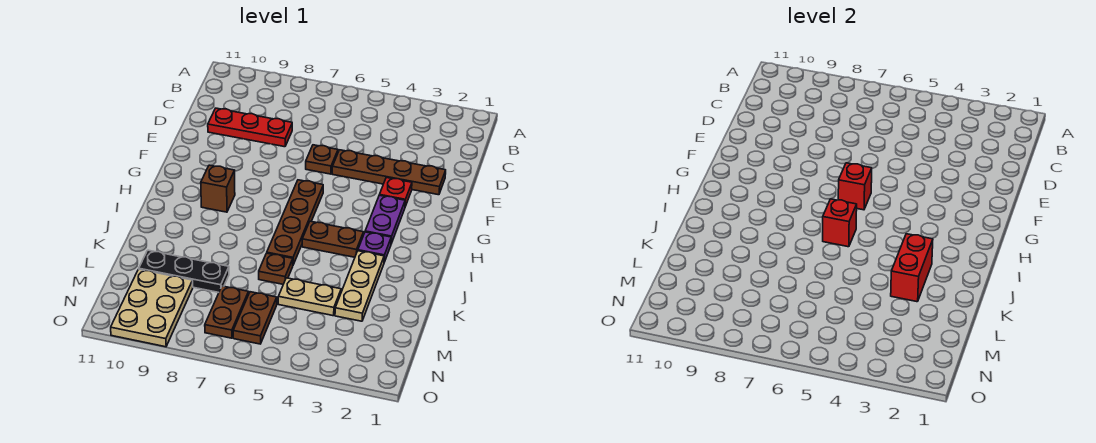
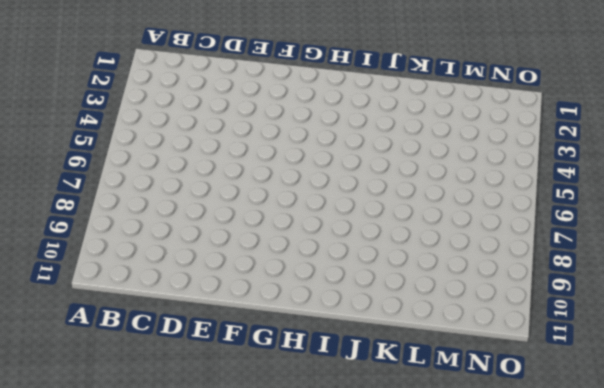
none -> red 1x3 plate [208,108,292,147]
none -> brown 1x4 plate [332,150,446,195]
none -> brown 1x1 plate [306,145,338,174]

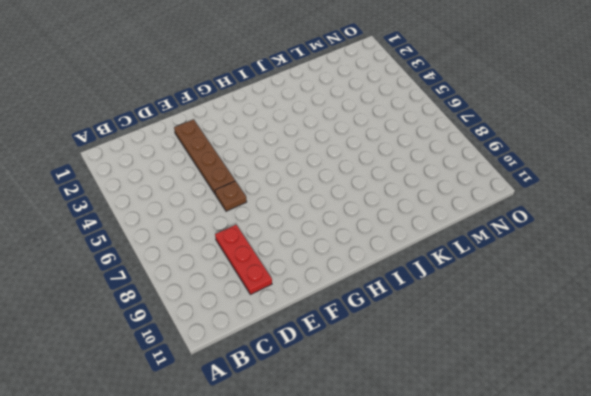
none -> red 1x1 plate [380,178,412,206]
none -> purple 1x2 plate [365,195,405,244]
none -> brown 1x4 plate [267,180,323,265]

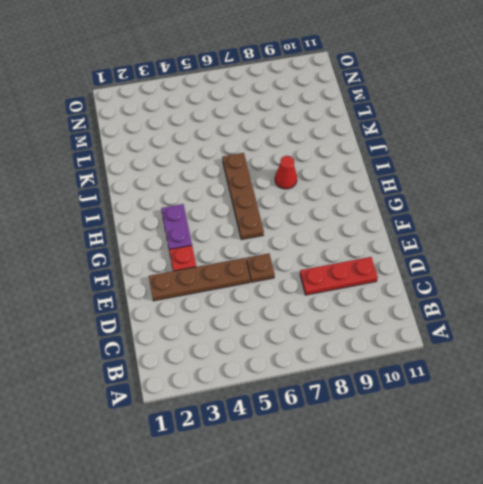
red 1x1 cone [275,156,297,189] -> none
none -> brown 1x1 brick [201,165,235,212]
none -> purple 1x1 plate [358,232,391,262]
none -> brown 1x2 plate [302,221,364,257]

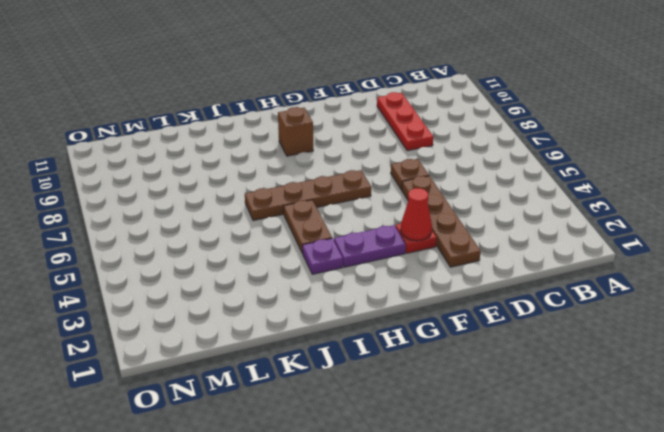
red 1x1 cone [400,188,432,241] -> none
none -> tan 1x3 plate [335,251,384,321]
none -> brown 1x1 plate [259,253,293,284]
none -> tan 1x2 plate [278,278,341,316]

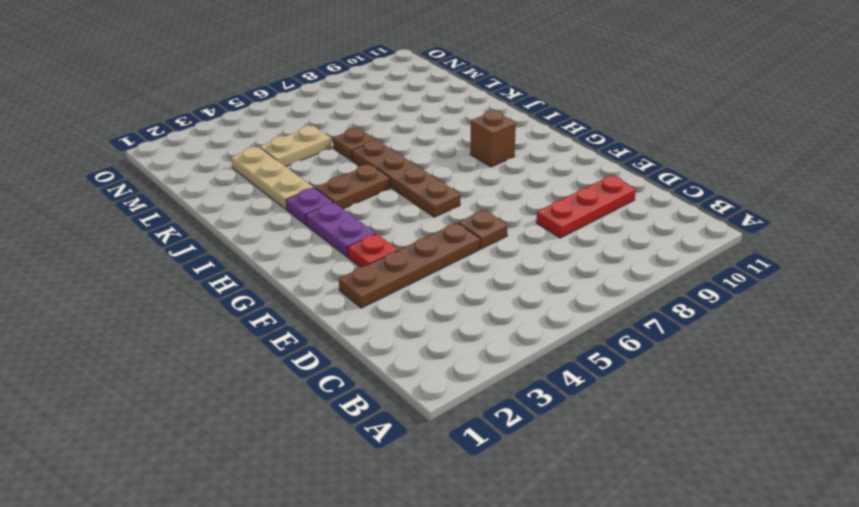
none -> black 1x3 plate [139,250,229,292]
none -> brown 1x2 plate [233,292,277,344]
none -> brown 1x2 plate [205,286,249,338]

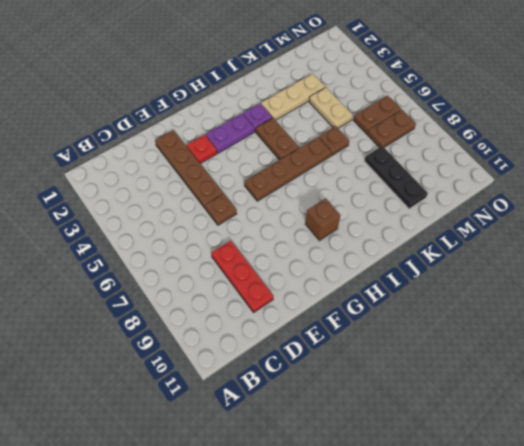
none -> tan 2x3 plate [111,269,193,347]
none -> red 1x1 brick [838,163,872,210]
none -> red 1x1 brick [823,199,857,247]

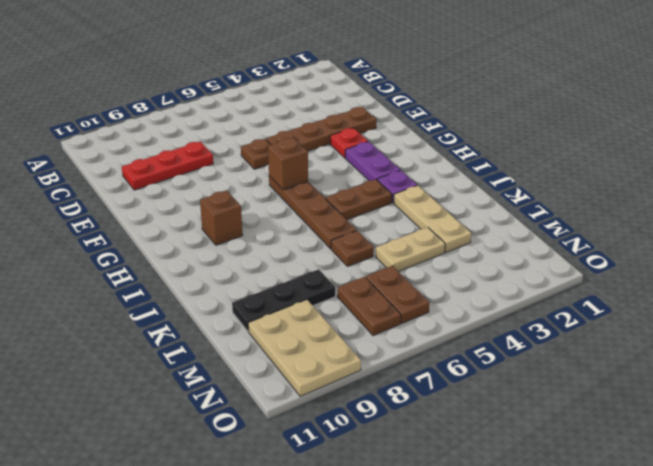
brown 1x1 brick [268,138,308,190] -> red 1x1 brick [838,163,872,210]
none -> red 1x1 brick [823,199,857,247]
none -> red 1x2 brick [891,234,933,302]

